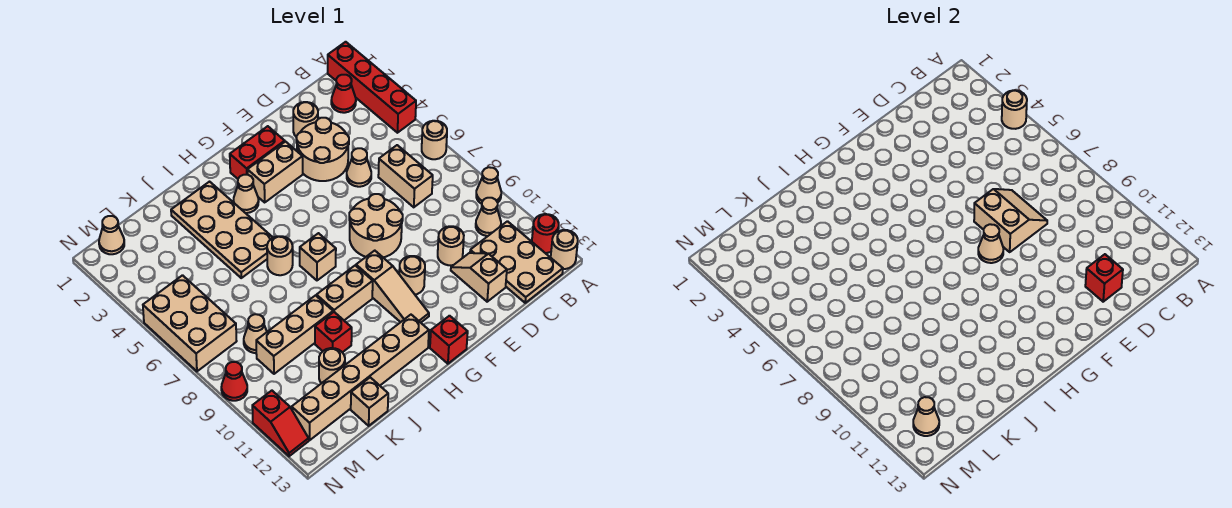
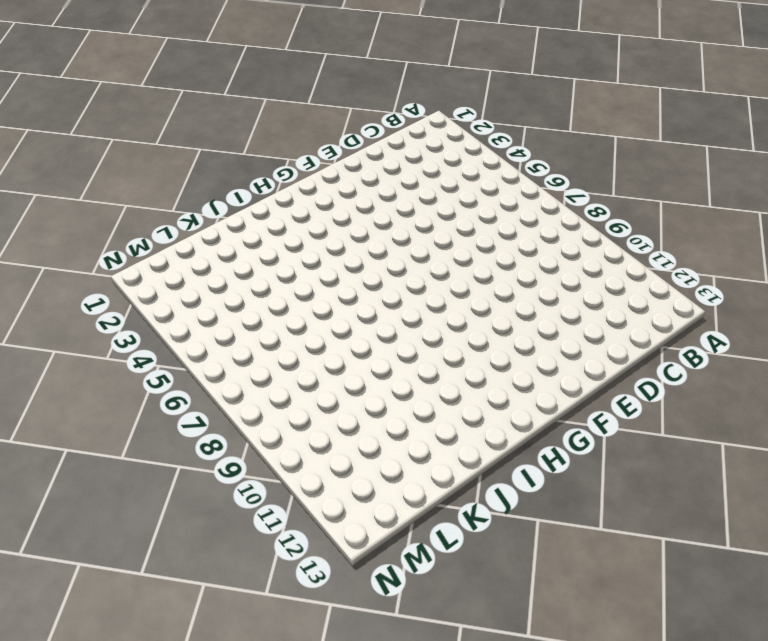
none -> red 1x4 brick [328,42,416,133]
none -> tan 1x1 round brick [422,121,447,159]
none -> tan 1x1 cone [476,167,501,204]
none -> red 1x1 round brick [532,214,559,253]

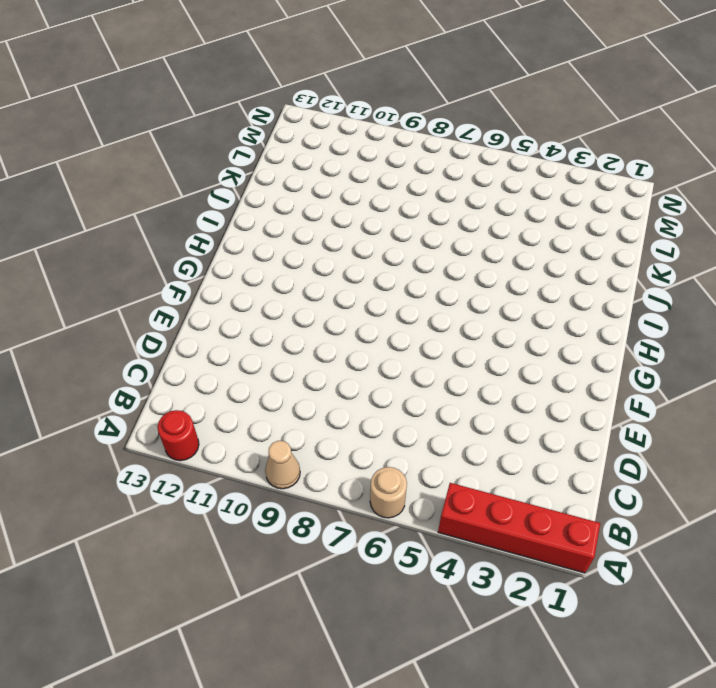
none -> tan 1x1 round brick [551,230,578,269]
none -> red 1x1 cone [331,75,356,113]
none -> tan 1x1 cone [476,198,501,236]
none -> tan 2x3 plate [470,221,563,303]

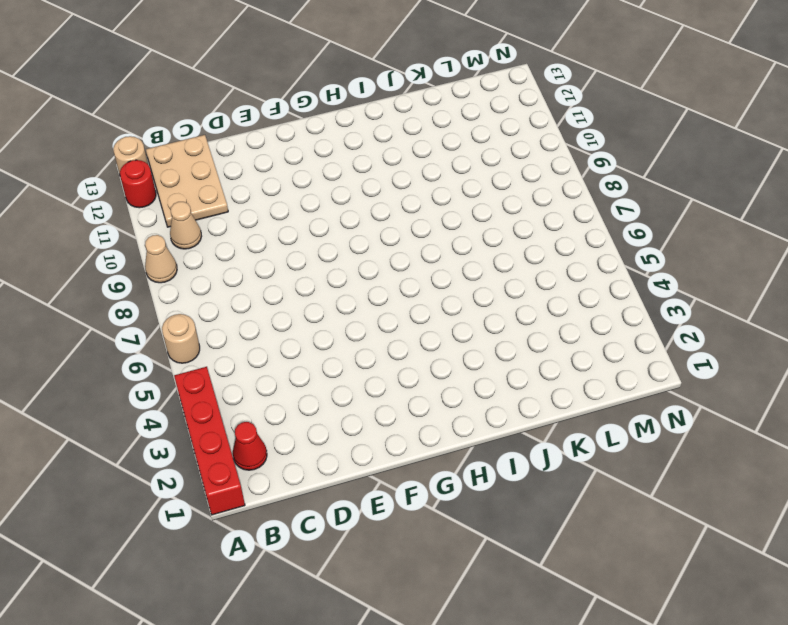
none -> tan 1x2 brick [378,145,433,207]
none -> tan 1x1 round brick [293,102,318,137]
none -> tan 2x2 round brick [296,118,349,181]
none -> tan 1x1 cone [347,148,371,187]

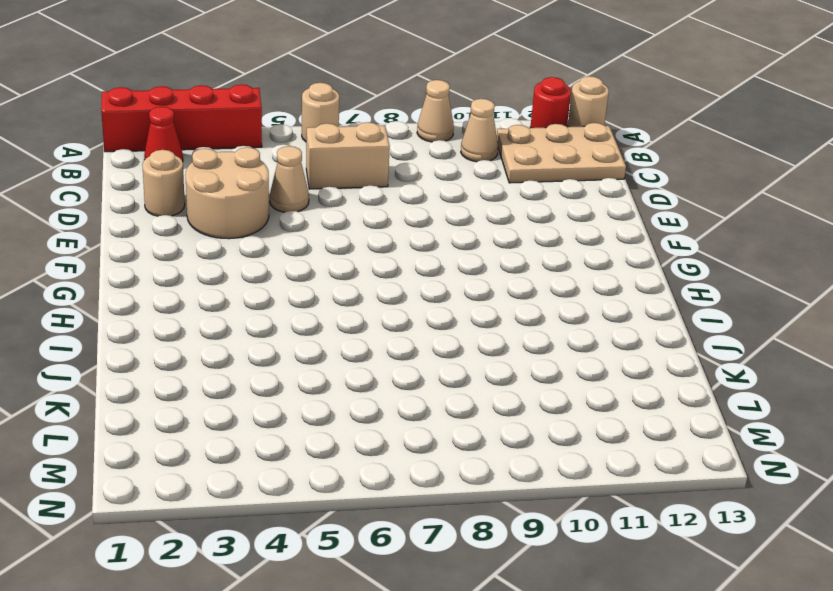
none -> tan 1x1 round brick [438,226,464,265]
none -> tan 1x2 slope [451,253,507,302]
none -> tan 2x2 round brick [349,194,403,257]
none -> red 1x2 brick [230,126,285,179]

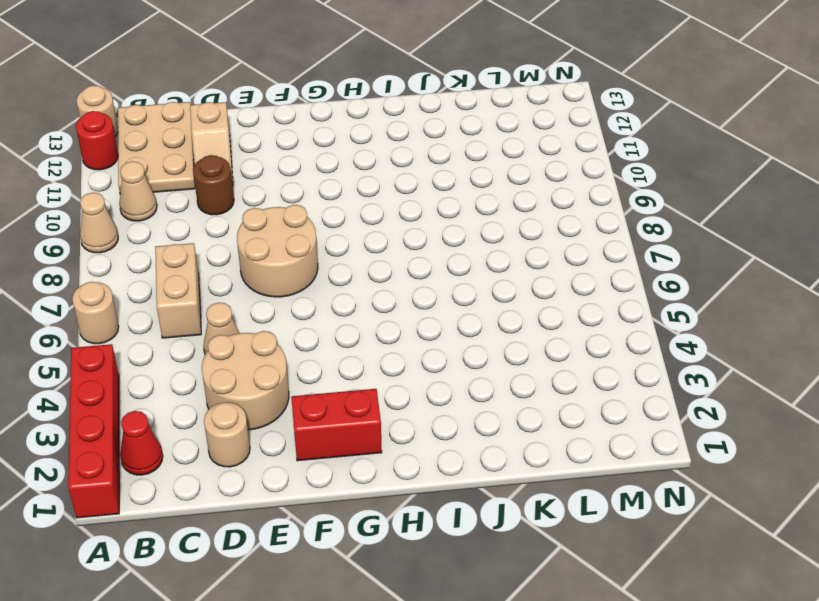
brown 1x1 round brick [193,155,234,215] -> tan 1x1 round brick [438,226,464,265]
none -> tan 1x2 brick [247,142,303,202]
none -> tan 1x1 round brick [399,256,425,295]
none -> tan 1x3 slope [356,251,429,323]
none -> red 1x1 brick [430,316,468,364]

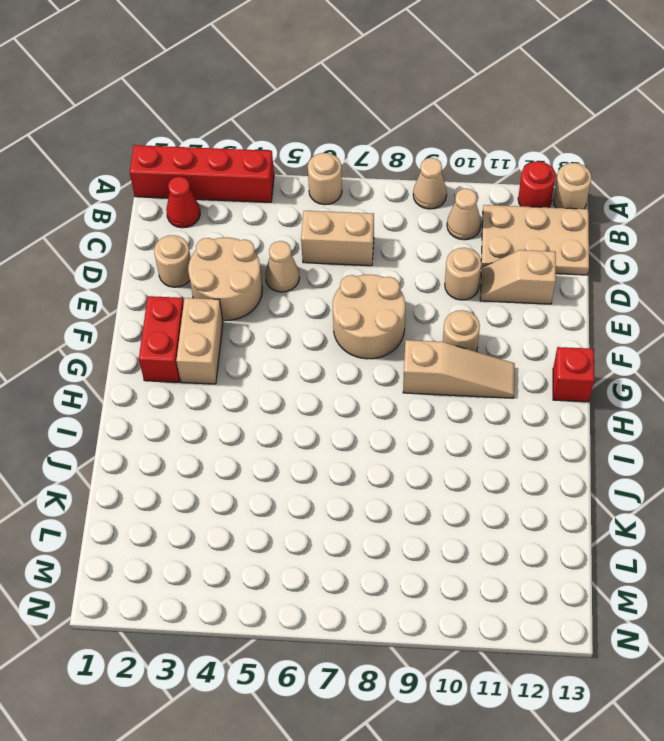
none -> tan 1x1 cone [234,175,259,213]
none -> tan 1x1 brick [300,233,336,280]
none -> tan 1x2 brick [316,266,373,320]
none -> tan 1x6 brick [292,315,429,440]

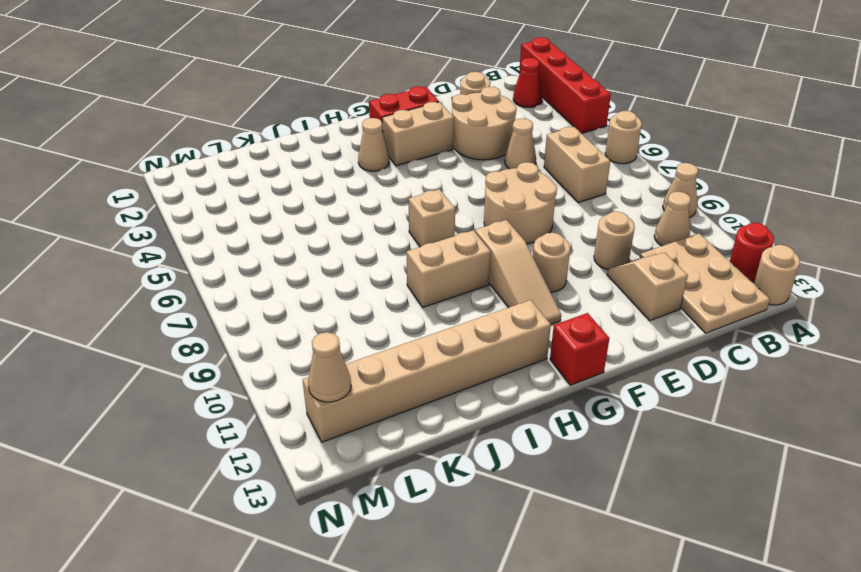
none -> tan 2x4 plate [171,182,273,278]
none -> tan 1x1 round brick [267,236,293,275]
none -> tan 1x3 brick [256,296,333,374]
none -> red 1x1 brick [315,312,352,352]

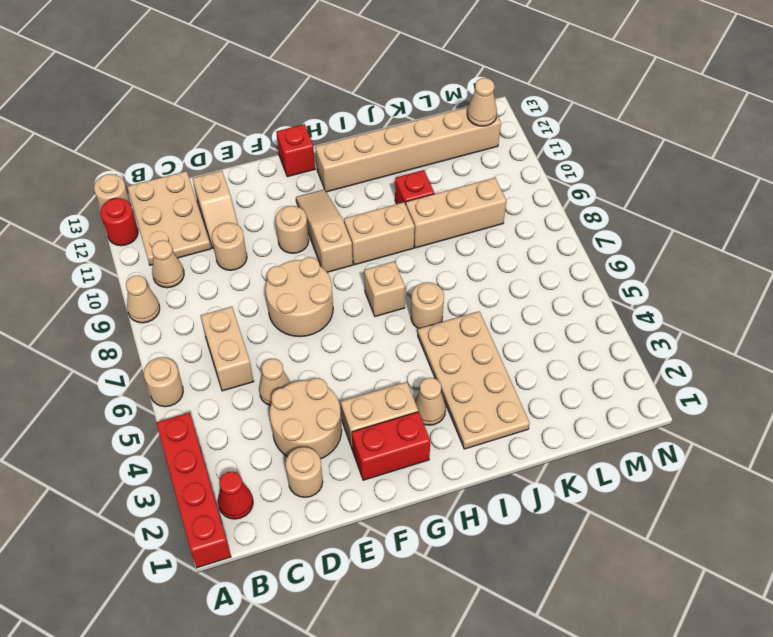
none -> tan 1x1 round brick [319,348,345,383]
none -> tan 1x1 brick [351,377,388,426]
none -> tan 1x1 cone [244,314,267,353]
none -> tan 1x1 cone [99,216,124,254]

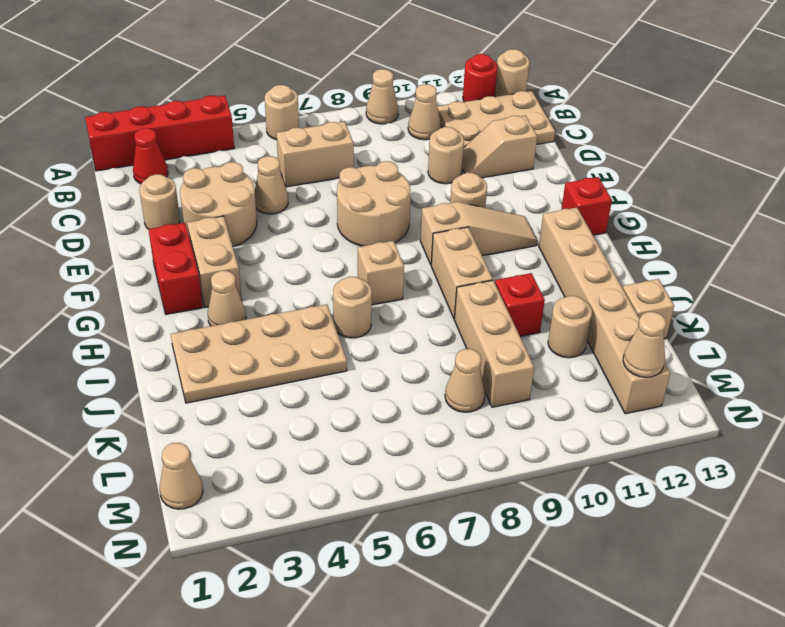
none -> tan 2x3 brick [143,275,237,371]
none -> red 1x1 cone [221,362,247,401]
none -> red 1x2 slope [252,391,309,456]
none -> tan 1x1 round brick [1002,90,1027,129]

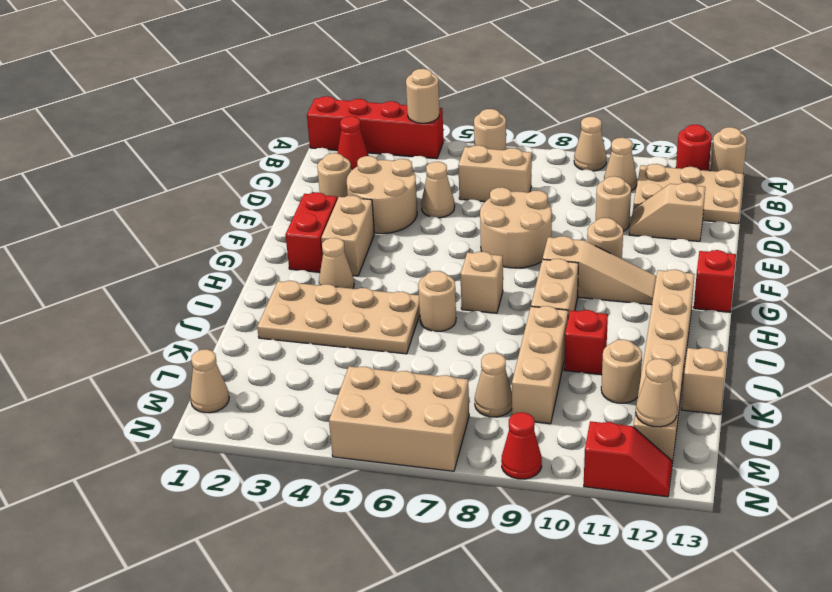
none -> tan 2x2 slope [974,189,1047,252]
none -> red 1x1 brick [1085,254,1123,302]
none -> tan 1x1 cone [978,224,1003,263]

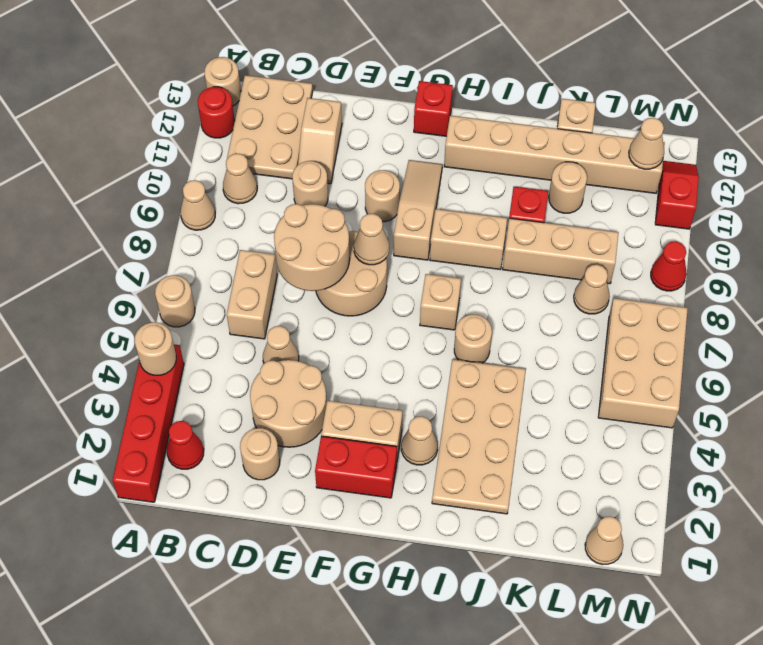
tan 2x2 round brick [274,204,350,291] -> tan 2x2 slope [974,189,1047,252]
none -> red 1x1 brick [1085,254,1123,302]

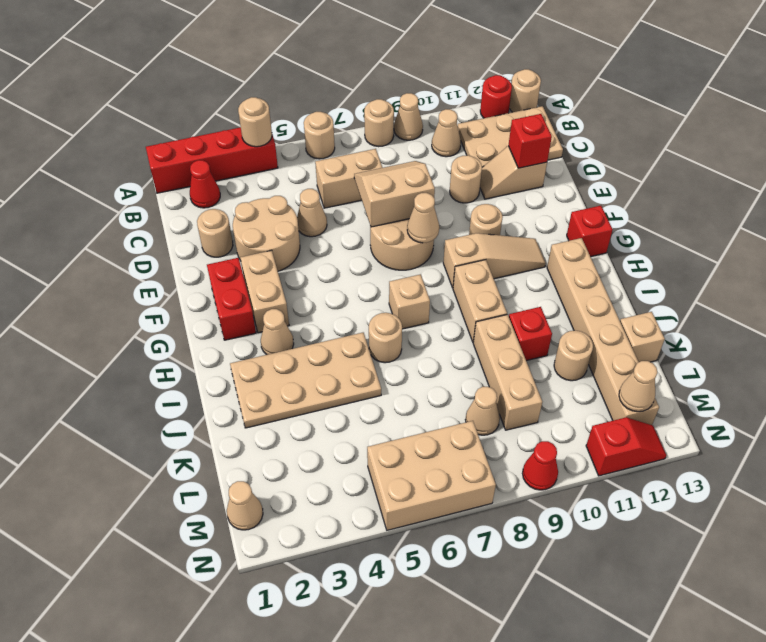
tan 1x1 round brick [364,99,394,147] -> none

